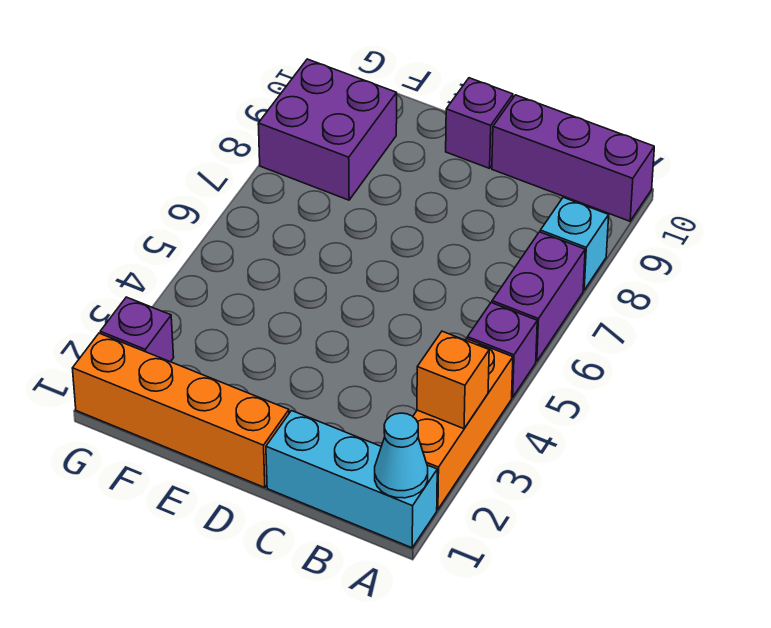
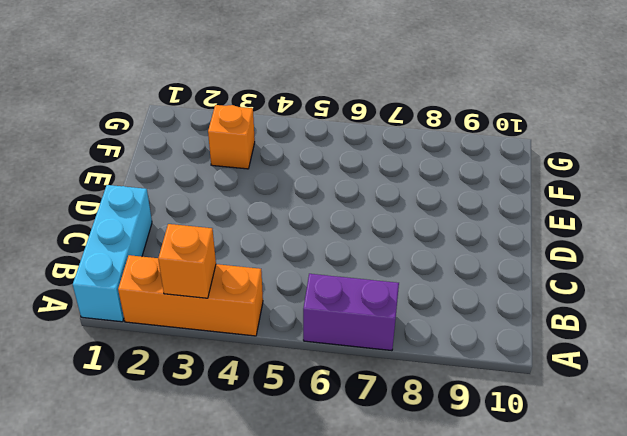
orange 1x1 brick [208,105,255,169] -> none
none -> purple 1x1 brick [467,303,537,397]
none -> cyan 1x1 brick [540,197,609,290]
none -> purple 1x3 brick [492,95,654,221]

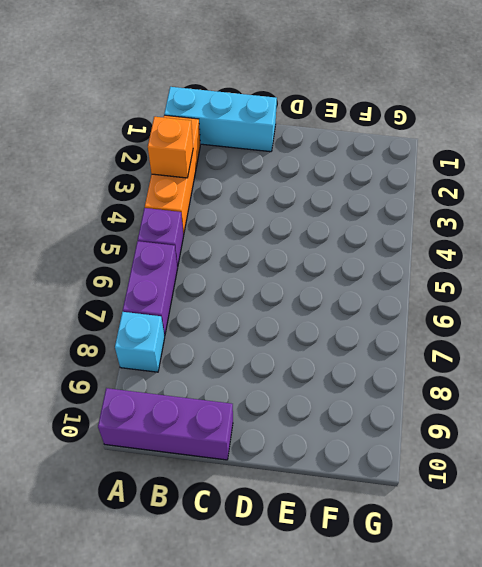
none -> orange 1x4 brick [72,333,289,488]
none -> purple 1x1 brick [446,78,513,168]
none -> purple 2x2 brick [258,59,397,200]

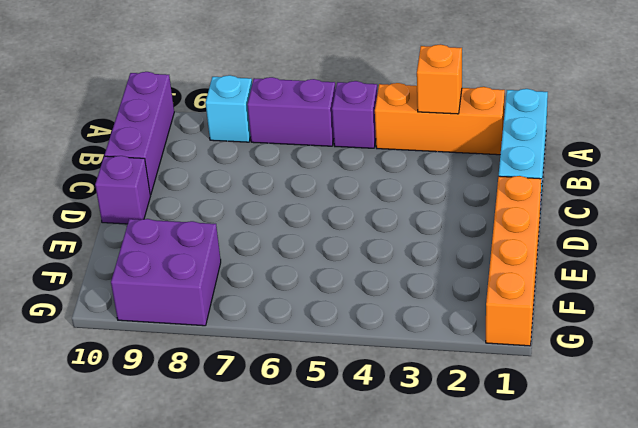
none -> purple 1x1 brick [100,297,174,362]
none -> cyan 1x1 cone [375,413,428,498]

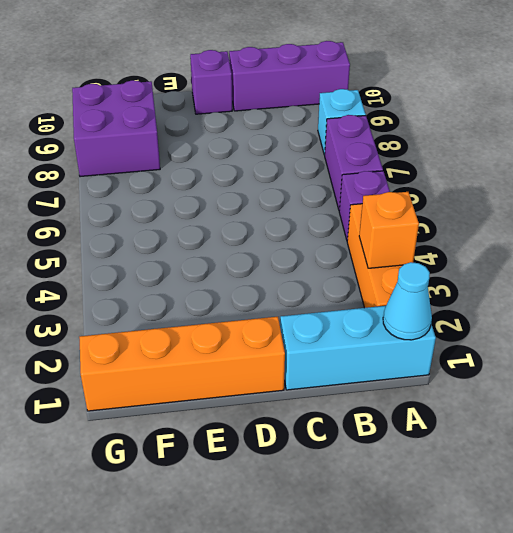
none -> purple 1x1 brick [100,297,174,362]

